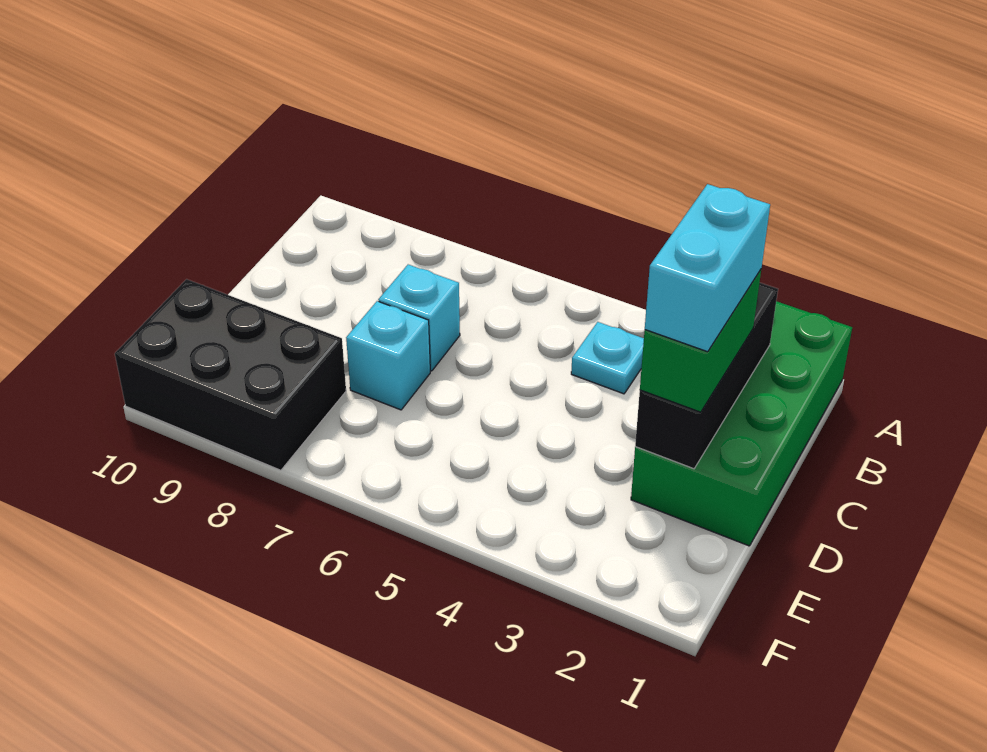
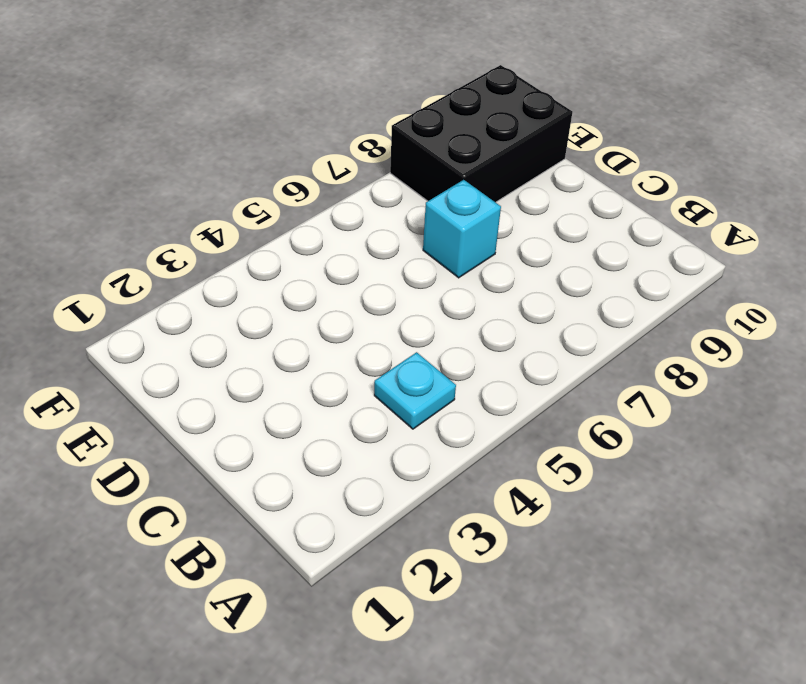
none -> green 2x4 brick [631,301,852,546]
none -> cyan 1x1 brick [378,265,460,371]

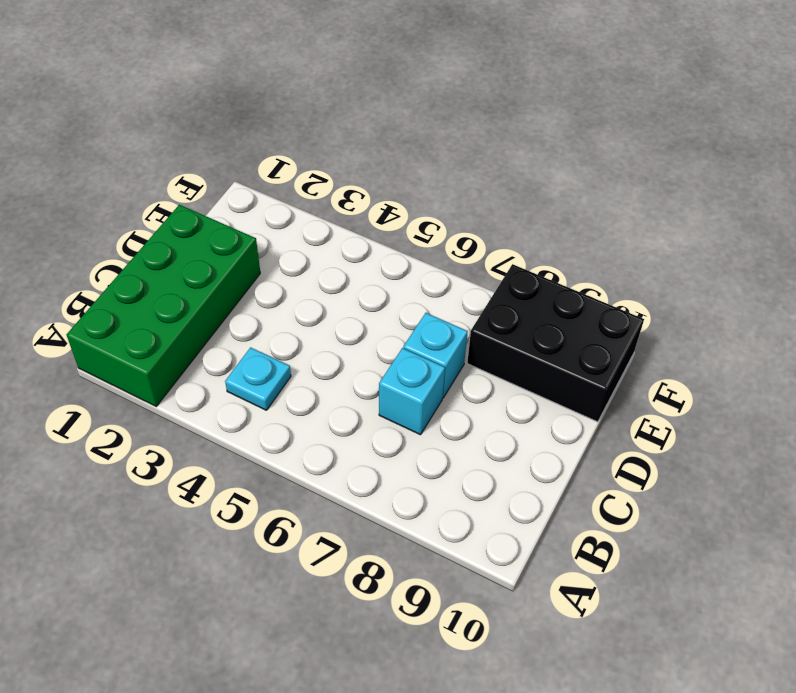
none -> black 1x3 brick [635,283,778,469]
none -> green 1x2 brick [640,270,761,412]

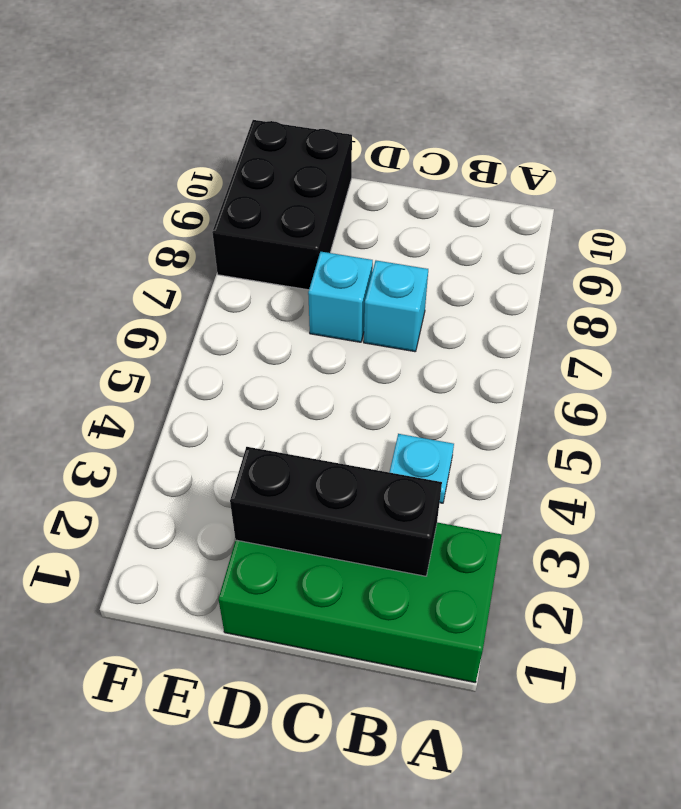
none -> green 1x2 brick [640,270,761,412]
none -> cyan 1x2 brick [645,184,770,352]

